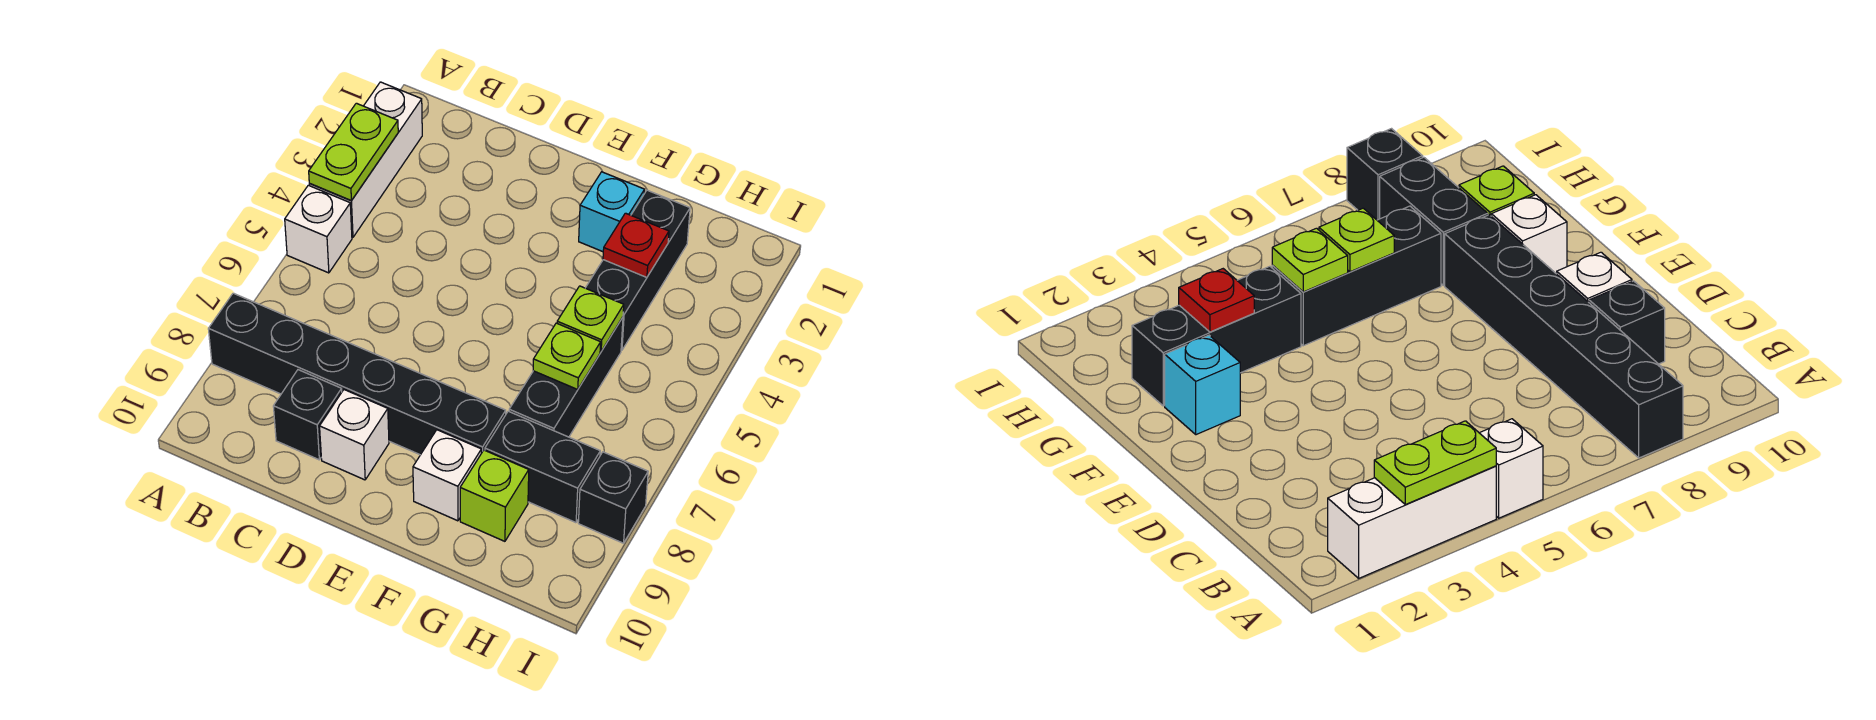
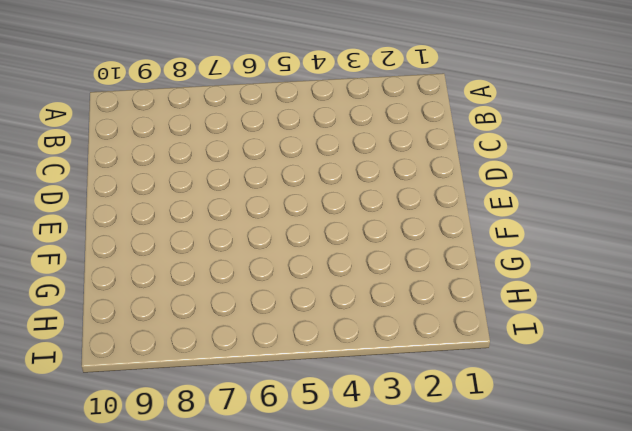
none -> white 1x3 brick [309,82,422,237]
none -> white 1x1 brick [285,185,352,273]
none -> black 1x6 brick [208,293,506,455]

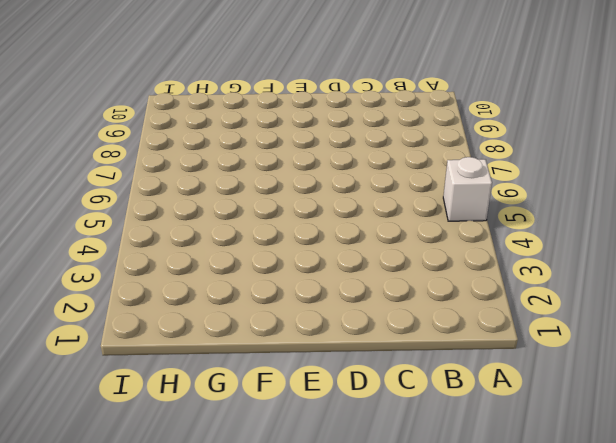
none -> white 1x3 brick [309,82,422,237]
none -> black 1x6 brick [208,293,506,455]
none -> black 1x1 brick [273,370,342,460]

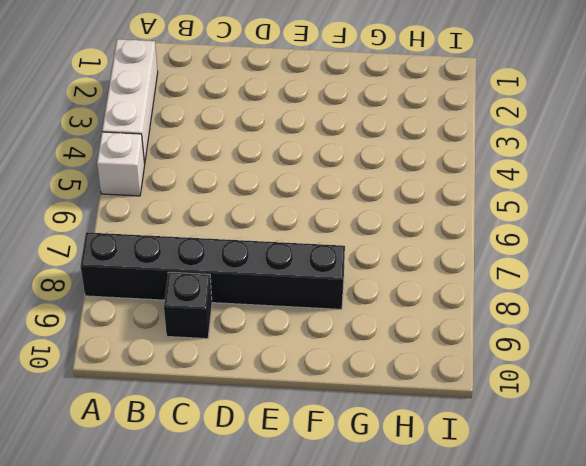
none -> white 1x1 brick [320,390,389,480]
none -> cyan 1x1 brick [579,172,645,252]
none -> white 1x1 brick [413,430,481,521]

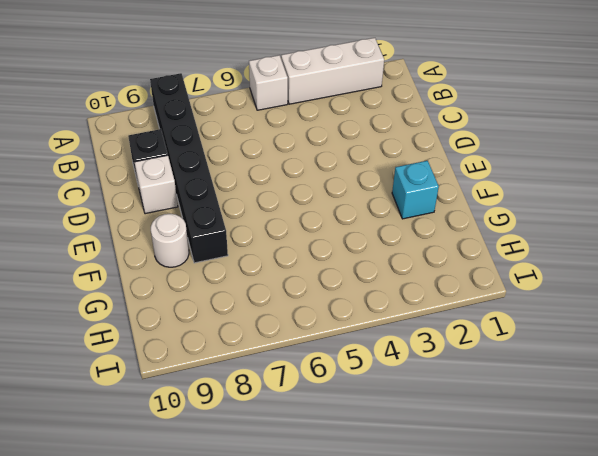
white 1x1 round brick [151,214,189,267] -> white 1x1 brick [413,430,481,521]
none -> black 1x3 brick [586,190,690,350]
none -> black 1x3 brick [509,317,623,437]
none -> black 1x2 brick [485,411,600,523]

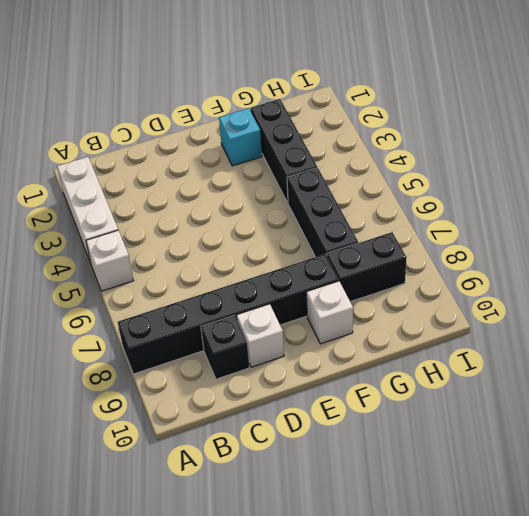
none -> lime 1x1 brick [460,450,529,541]
none -> black 1x1 brick [578,452,648,543]
none -> lime 1x2 plate [309,103,398,201]

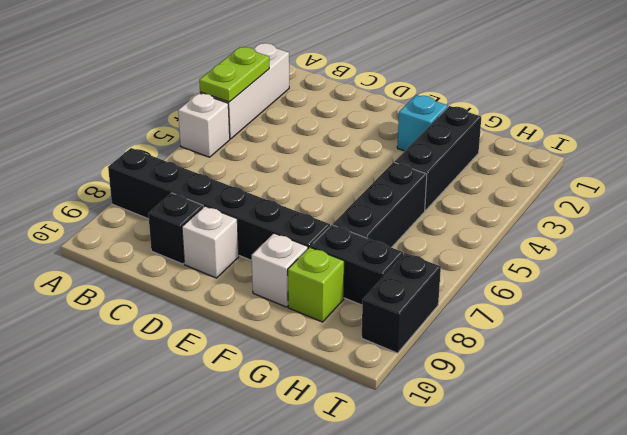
black 1x2 brick [362,253,441,353] -> black 1x1 brick [578,452,648,543]
none -> red 1x1 plate [603,213,669,277]
none -> lime 1x1 plate [557,286,624,351]
none -> lime 1x1 plate [533,323,601,389]

